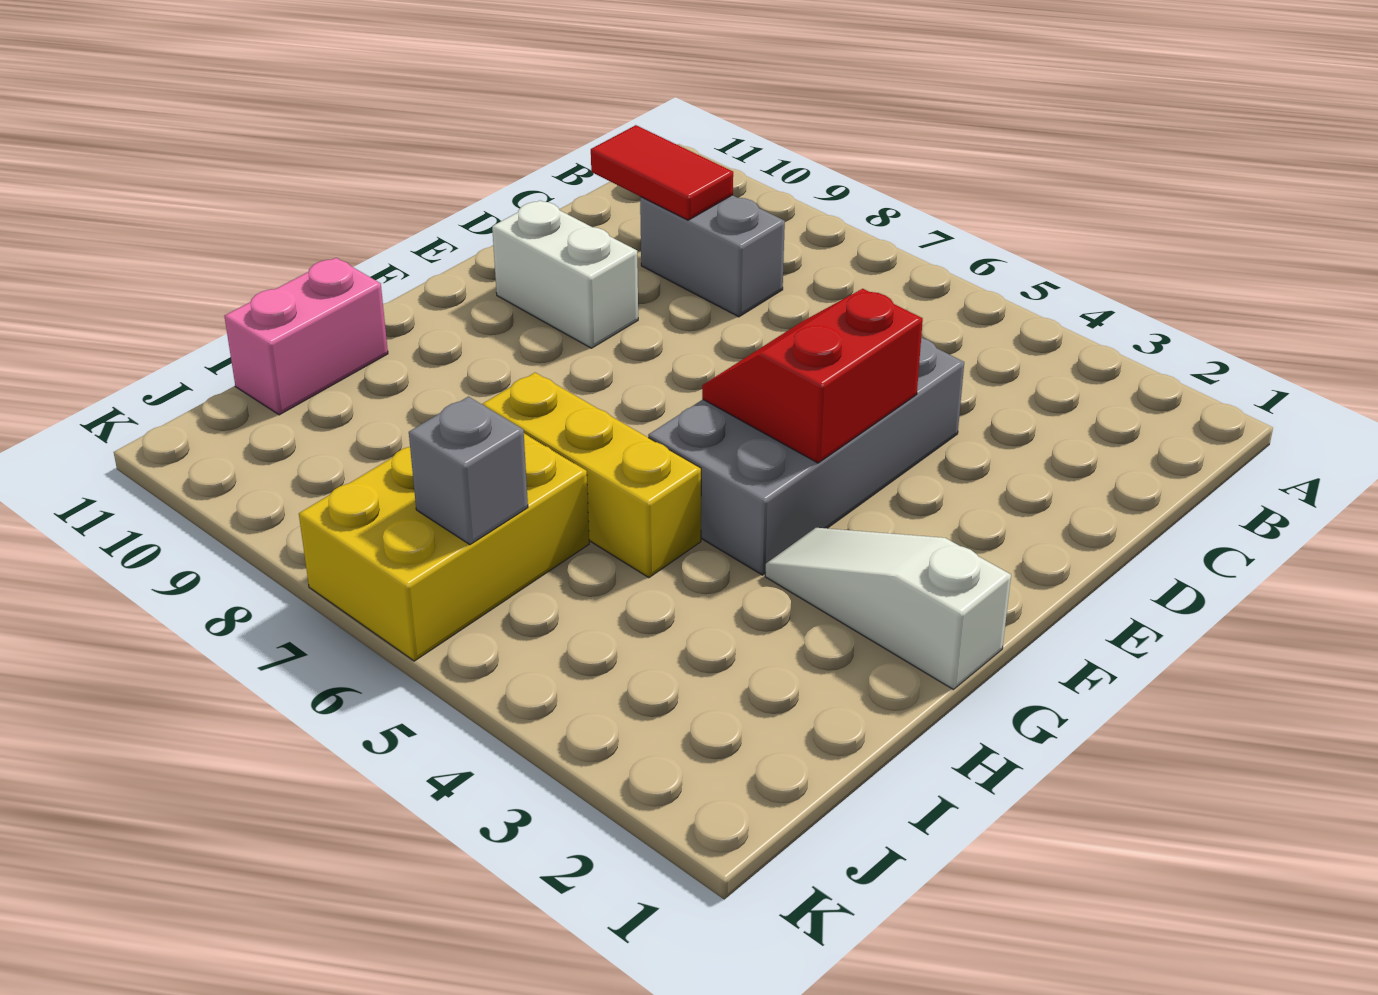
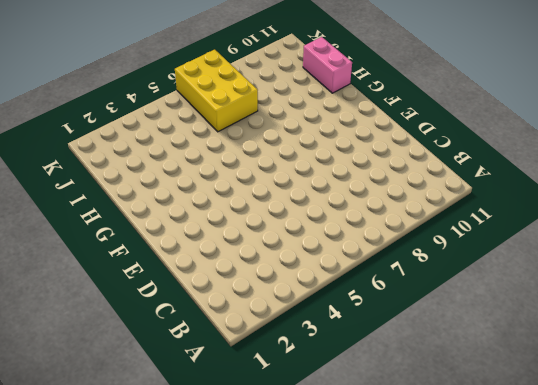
none -> grey 1x2 brick [640,195,785,317]
none -> grey 2x4 brick [648,338,964,575]

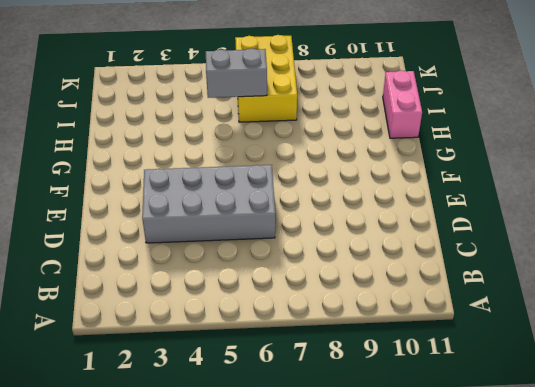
grey 2x4 brick [142,165,275,243] -> grey 2x4 brick turned to [648,338,964,575]
grey 1x2 brick [206,48,267,98] -> grey 1x2 brick moved to [640,195,785,317]
none -> white 1x2 brick [492,200,638,348]
none -> white 1x3 slope [765,528,1011,689]

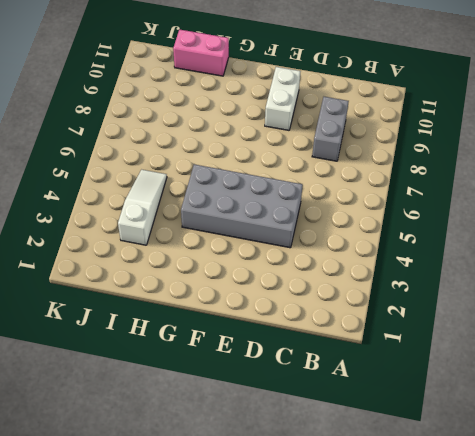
white 1x3 slope [118,170,167,245] -> white 1x3 slope moved to [765,528,1011,689]
none -> yellow 1x3 brick [483,373,701,578]
none -> yellow 2x3 brick [299,433,589,661]

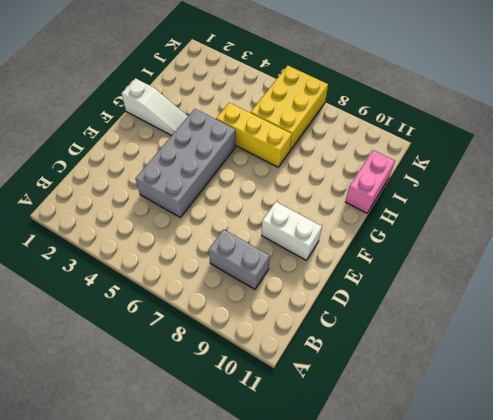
none -> red 1x2 tile [591,125,733,220]
none -> red 2x2 slope [702,289,923,463]

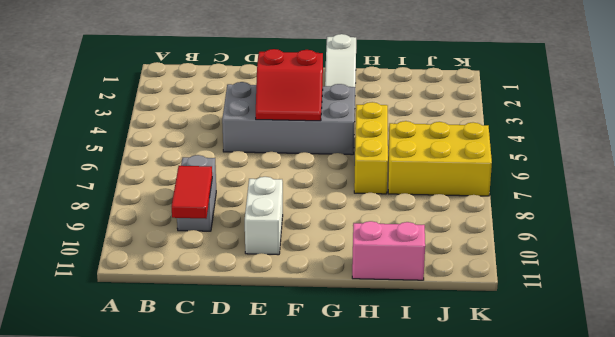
none -> grey 1x1 brick [409,397,528,545]

